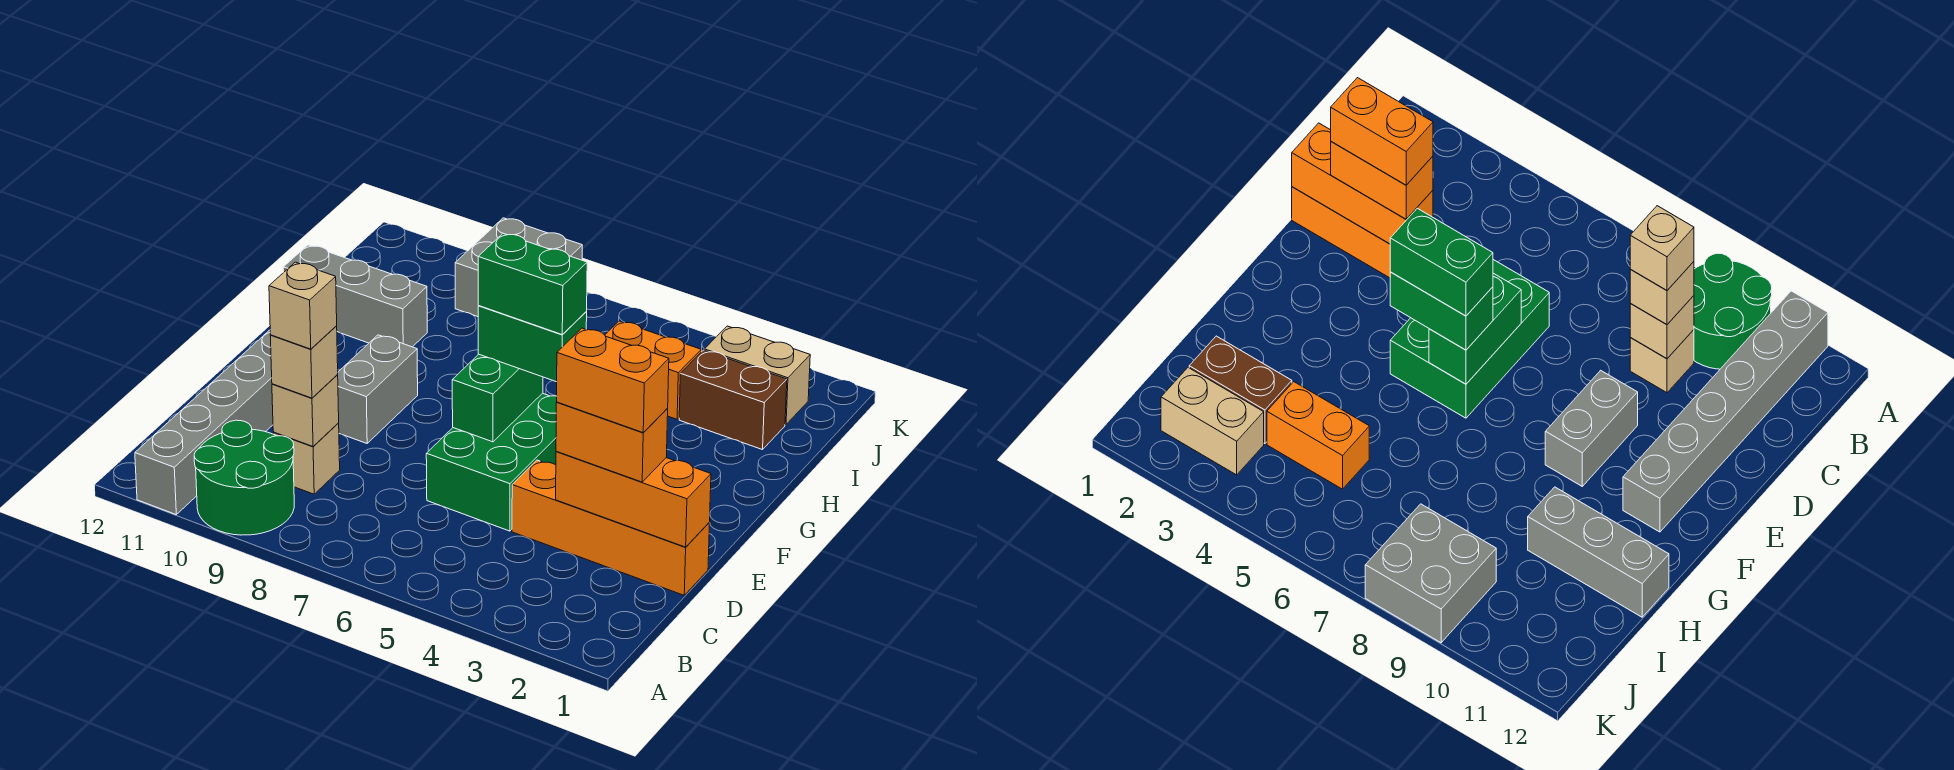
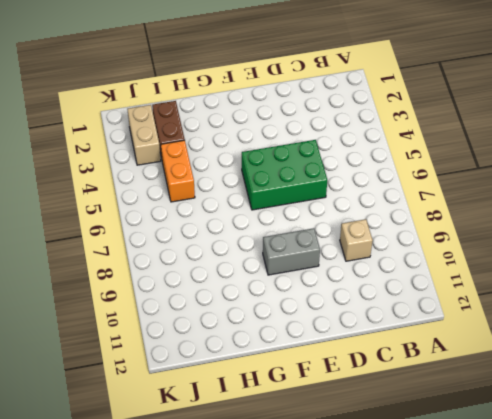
none -> green 2x2 round brick [194,420,294,535]
none -> grey 1x6 brick [135,330,273,514]
none -> orange 1x4 brick [512,460,710,595]

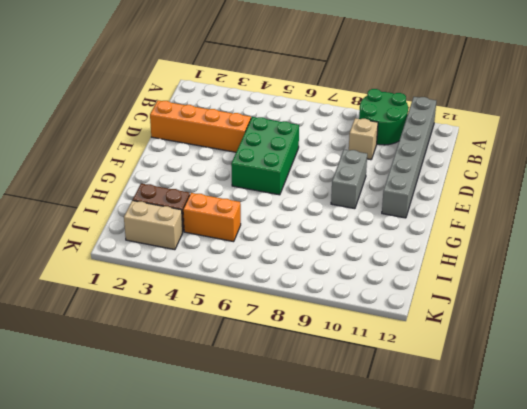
none -> grey 1x3 brick [283,245,427,347]
none -> grey 2x2 brick [455,218,582,317]
none -> tan 1x1 brick [272,375,339,446]

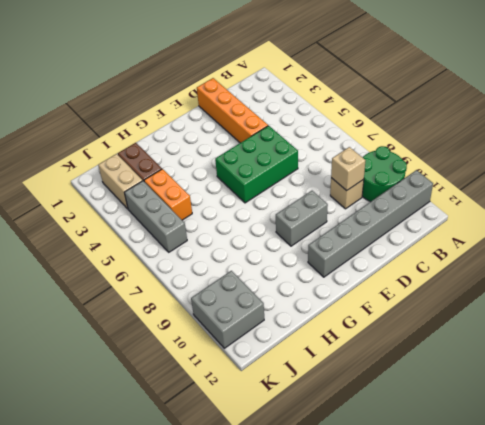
grey 1x3 brick [124,181,187,252] -> grey 1x3 brick moved to [283,245,427,347]
grey 2x2 brick [191,271,264,348] -> grey 2x2 brick moved to [455,218,582,317]
none -> orange 1x3 brick [556,452,711,547]
none -> green 1x2 brick [452,354,543,442]
none -> tan 1x1 brick [270,326,338,398]

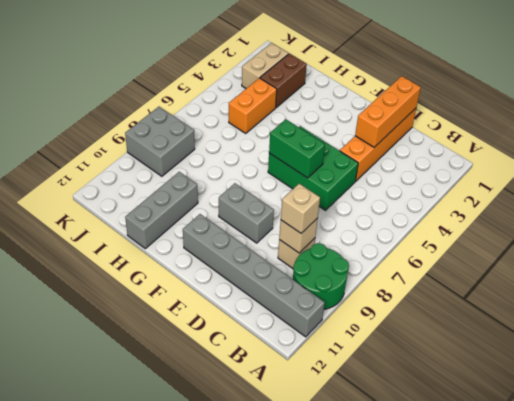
none -> orange 1x2 brick [556,402,668,482]
none -> green 1x2 brick [478,306,587,382]
none -> tan 1x1 brick [269,262,337,349]

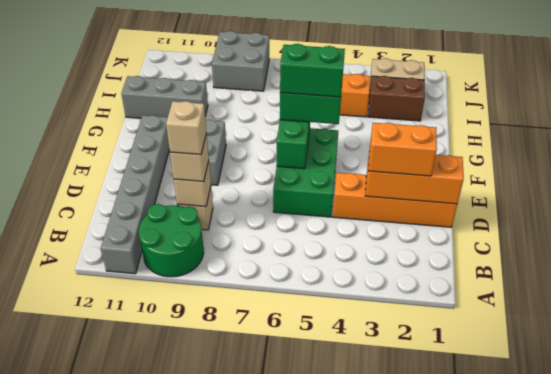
none -> orange 1x2 brick [557,328,669,433]

